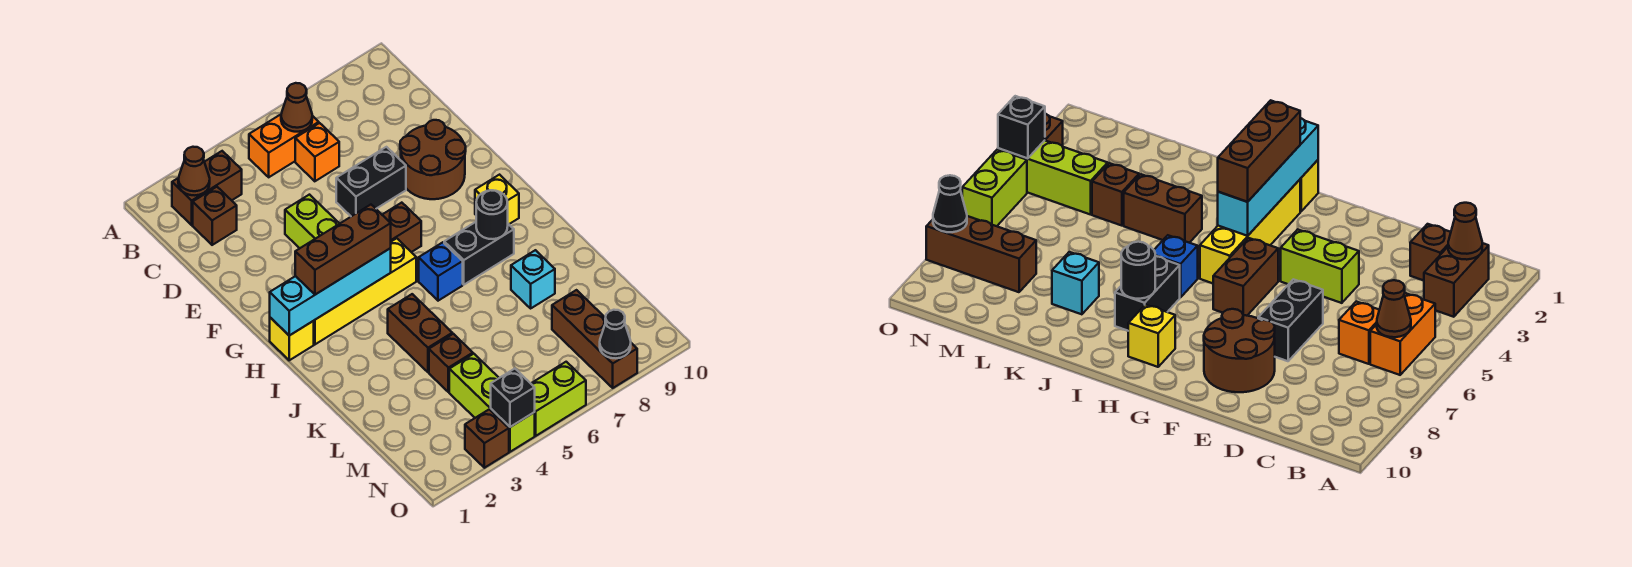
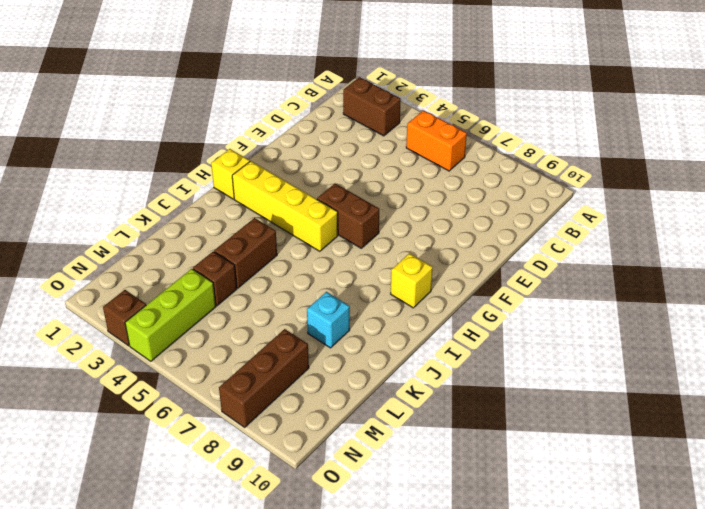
none -> brown 1x1 brick [193,187,237,245]
none -> orange 1x1 brick [295,123,339,181]
none -> lime 1x2 brick [285,195,340,248]

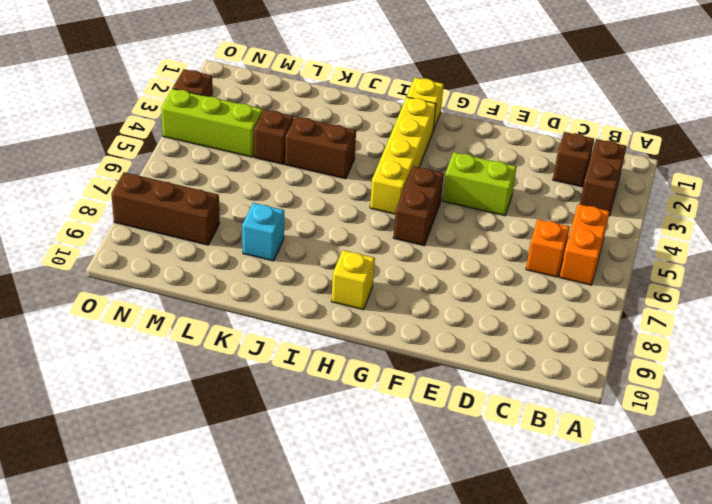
none -> black 1x2 brick [336,147,406,216]
none -> brown 2x2 round brick [400,120,466,199]
none -> blue 1x1 brick [419,242,463,301]

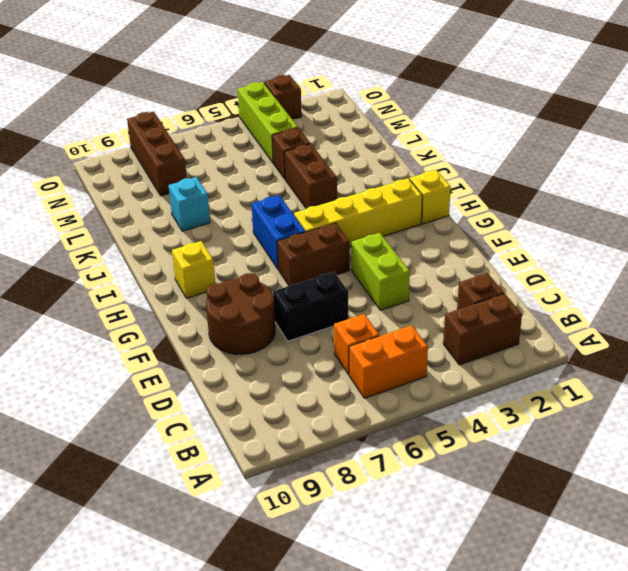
blue 1x2 brick [251,195,305,269] -> blue 1x1 brick [419,242,463,301]
none -> black 1x2 brick [444,222,514,285]
none -> lime 1x2 brick [531,362,586,436]
none -> brown 1x1 cone [178,147,210,195]

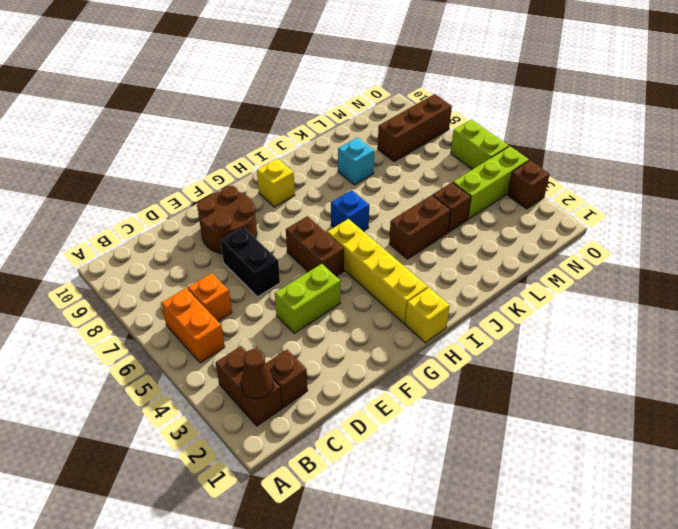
none -> black 1x2 brick [444,222,514,285]
none -> brown 1x1 cone [281,83,312,132]
none -> cyan 1x4 brick [270,248,391,336]

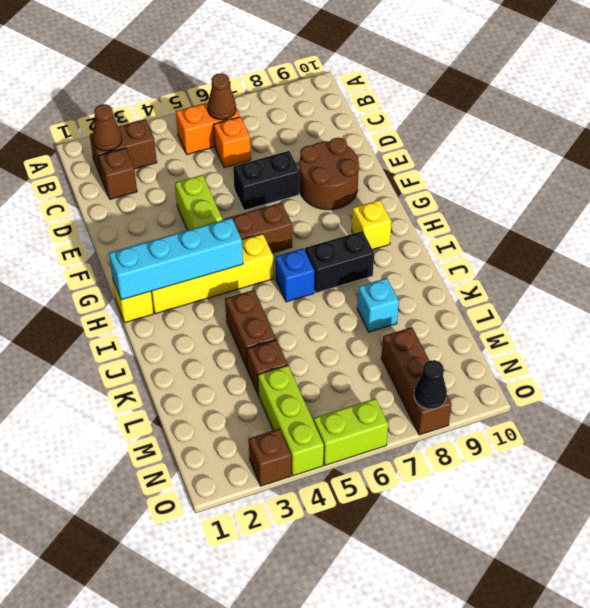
none -> black 1x1 round brick [476,190,508,239]
none -> black 1x1 brick [491,369,535,427]
none -> brown 1x3 brick [295,205,391,295]

